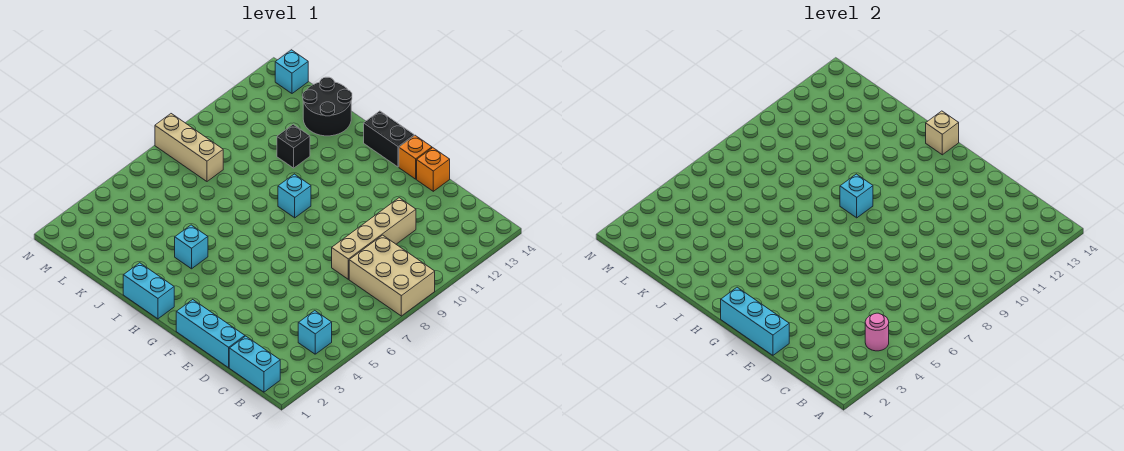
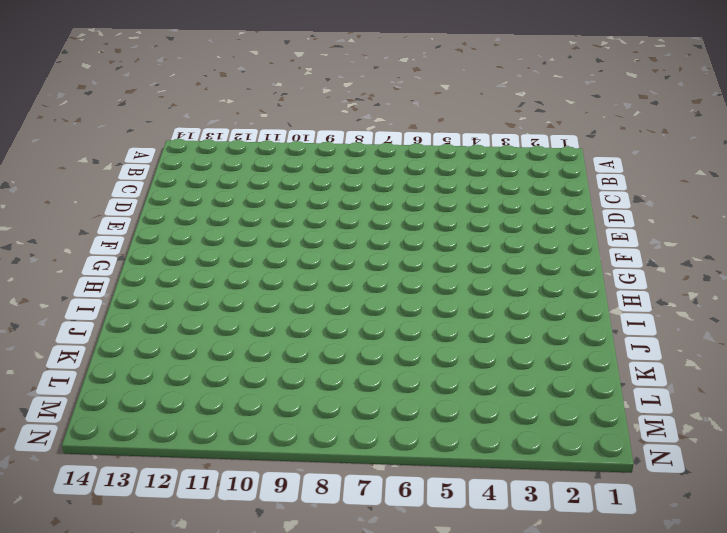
none -> tan 2x3 brick [349,235,435,316]
none -> cyan 1x2 brick [229,336,280,392]
none -> cyan 1x1 brick [298,311,332,354]

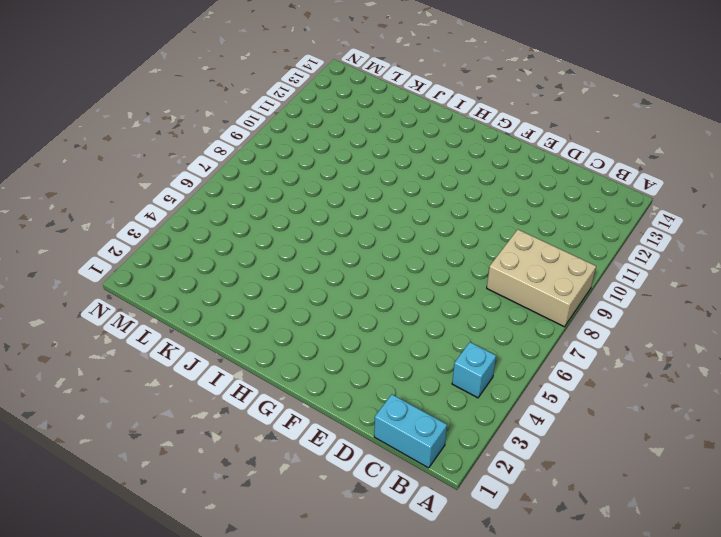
none -> cyan 1x3 brick [176,300,245,368]
none -> tan 1x4 brick [332,198,416,279]
none -> orange 1x1 brick [417,148,450,191]

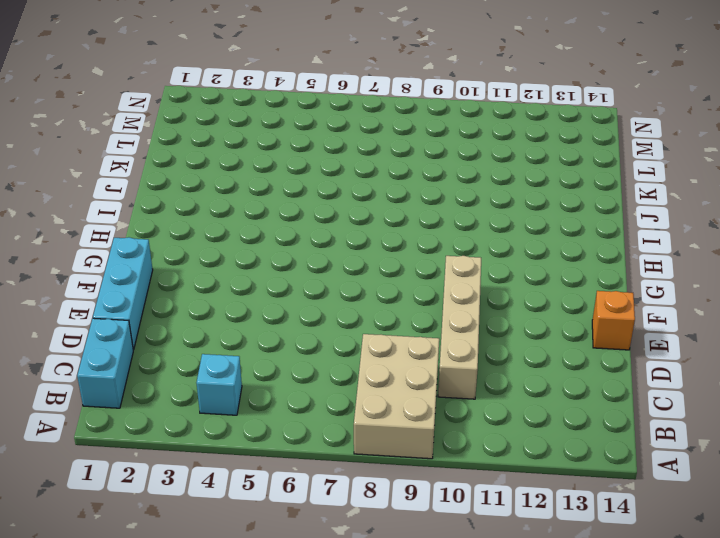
tan 1x4 brick [438,256,481,399] -> tan 1x4 brick turned to [332,198,416,279]
none -> orange 1x1 brick [399,135,432,179]
none -> black 1x2 brick [364,111,414,167]
none -> cyan 1x2 brick [123,263,174,319]

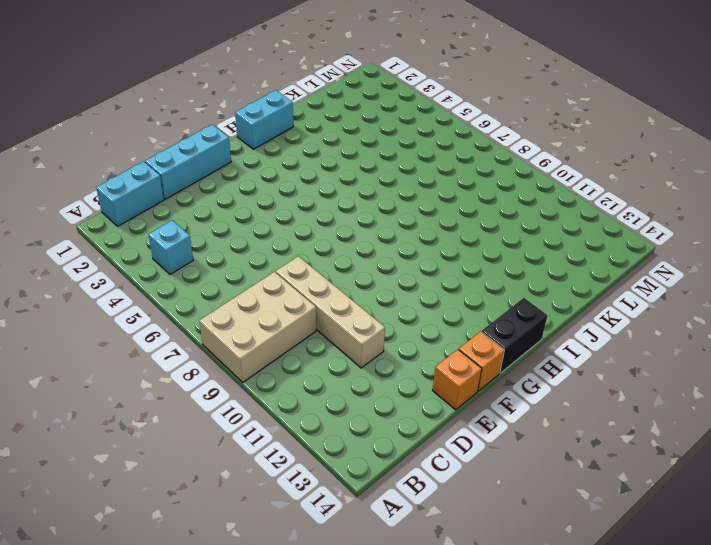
none -> cyan 1x1 brick [278,174,311,218]
none -> cyan 1x1 brick [175,225,208,269]
none -> black 1x1 brick [277,124,310,168]

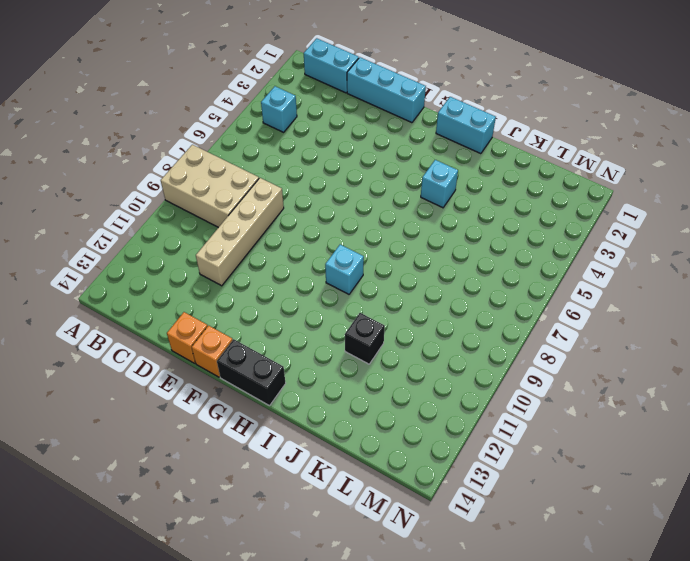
none -> black 2x2 round brick [303,77,352,136]
none -> tan 1x3 brick [155,114,223,181]
none -> cyan 1x1 brick [275,50,308,93]

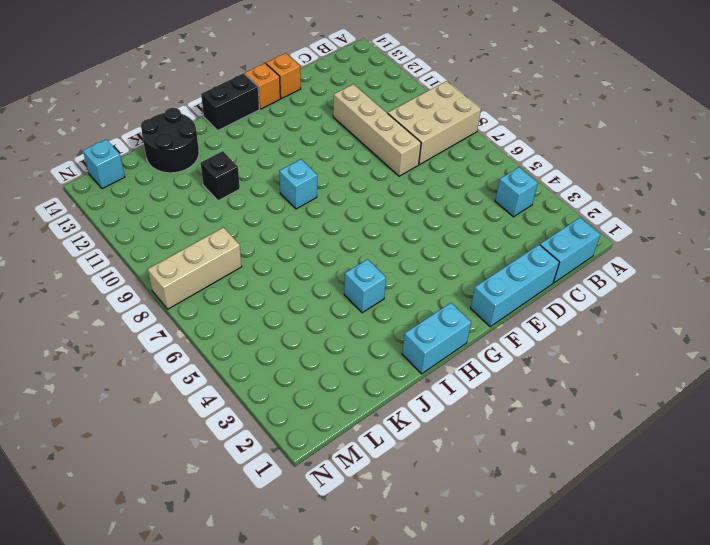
none -> pink 1x1 round brick [865,313,889,351]
none -> cyan 1x3 brick [721,287,789,355]
none -> cyan 1x1 brick [840,174,873,218]

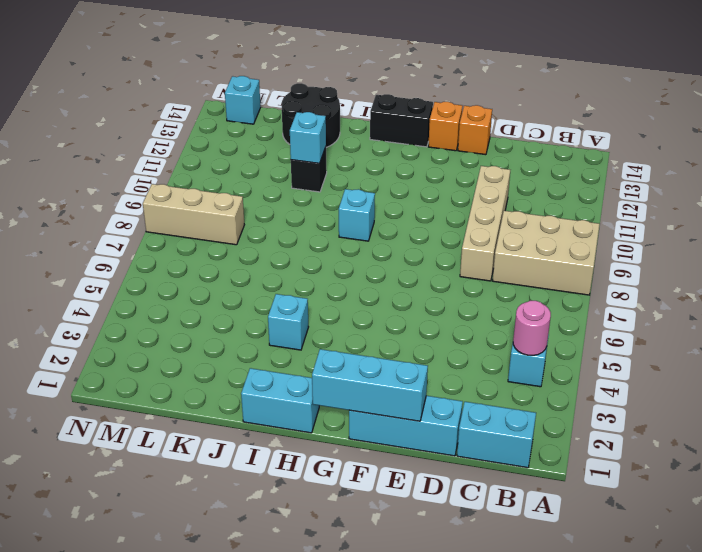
cyan 1x1 brick [290,112,326,163] -> cyan 1x1 brick moved to [840,174,873,218]
none -> tan 1x1 brick [926,111,959,155]

